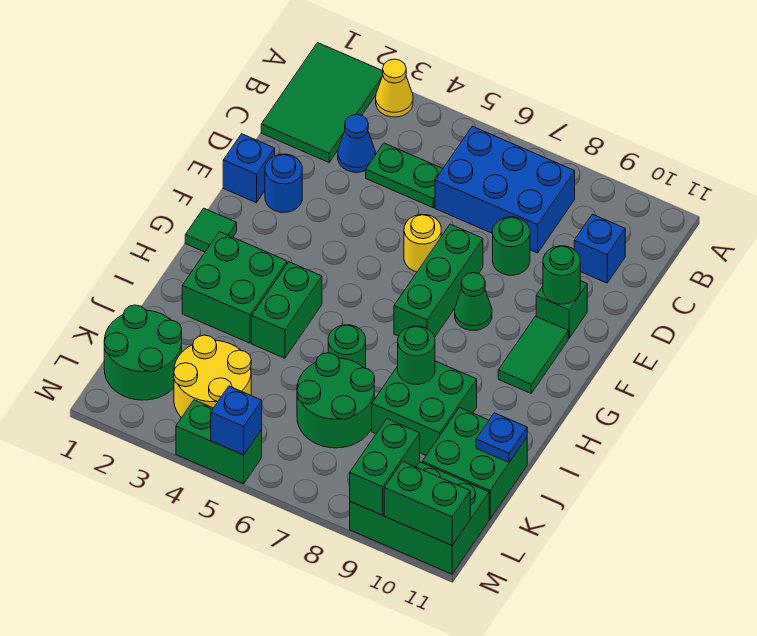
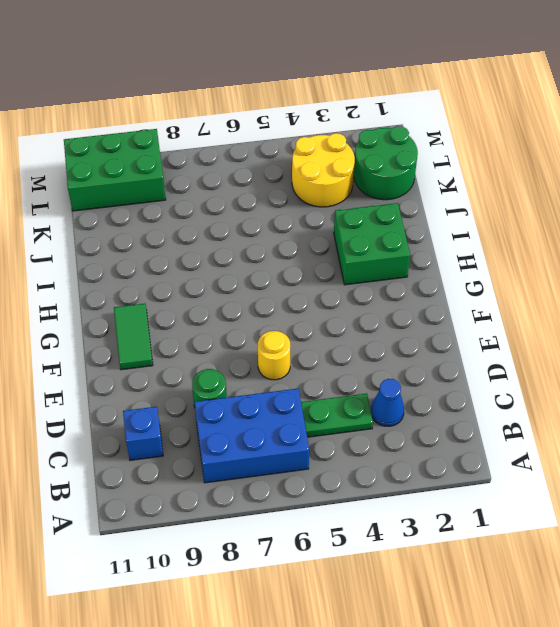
none -> green 2x3 tile [261,43,383,162]
none -> yellow 1x1 cone [376,59,413,117]
none -> blue 1x1 brick [223,134,275,203]
none -> blue 1x1 round brick [265,154,302,212]

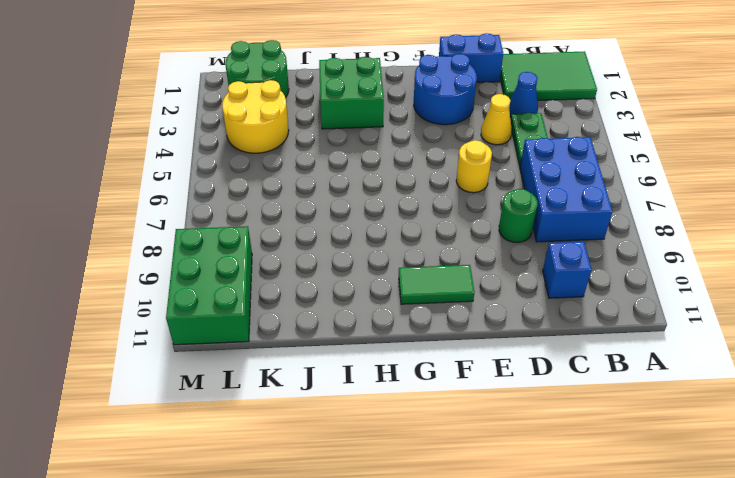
blue 1x2 brick [439,33,503,82] -> blue 1x1 brick [223,134,275,203]
yellow 1x1 cone [481,94,512,145] -> yellow 1x1 cone moved to [376,59,413,117]
blue 2x2 round brick [414,54,477,125] -> blue 1x1 round brick [265,154,302,212]
none -> green 1x3 brick [394,224,483,337]
none -> green 1x1 brick [536,281,587,338]
none -> green 1x1 cone [455,273,492,330]
none -> green 1x1 tile [185,208,237,252]

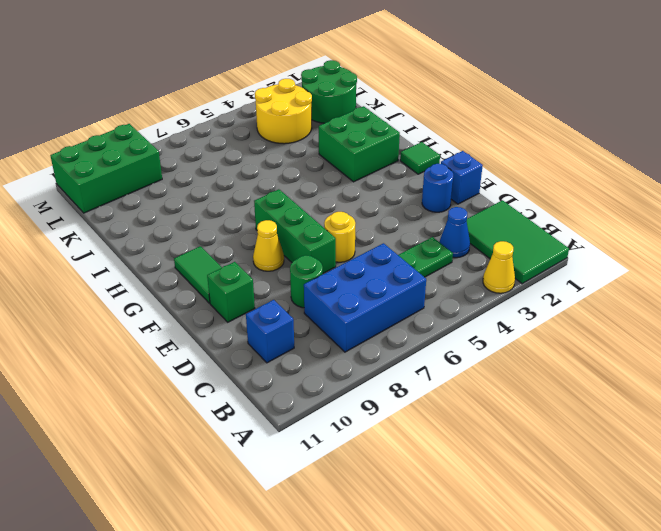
yellow 1x1 cone [253,220,284,271] -> green 1x1 cone [455,273,492,330]
none -> green 1x2 brick [252,262,322,358]
none -> green 1x1 round brick [328,325,366,368]
none -> green 2x2 brick [372,361,477,455]
none -> green 2x2 round brick [297,353,375,448]

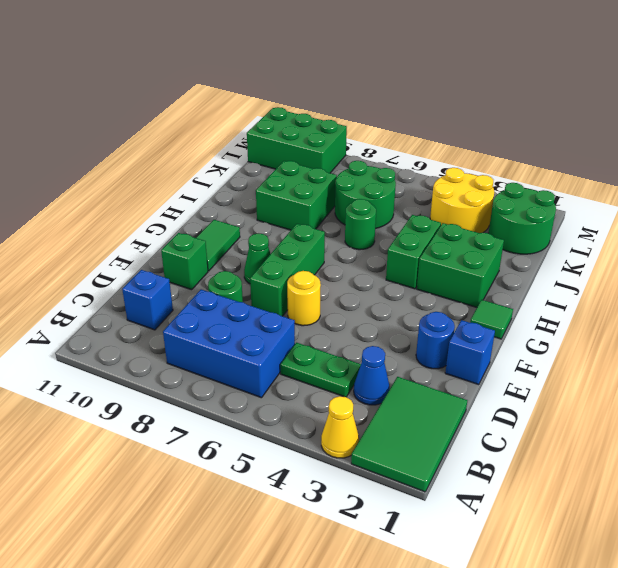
none -> green 2x2 brick [422,408,527,519]
none -> green 1x2 brick [176,400,262,484]
none -> green 1x1 round brick [543,246,580,304]
none -> green 1x1 round brick [398,326,435,384]

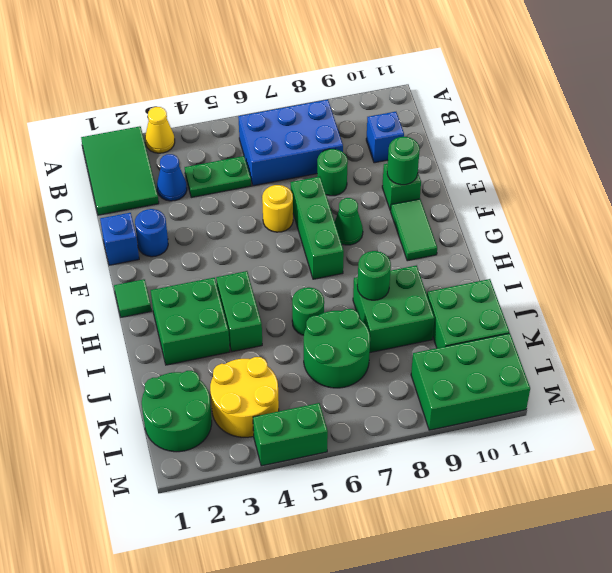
none -> blue 1x1 plate [476,413,527,462]
none -> green 1x2 brick [350,419,420,515]
none -> blue 1x1 brick [211,386,262,455]
none -> green 1x2 brick [384,461,470,545]

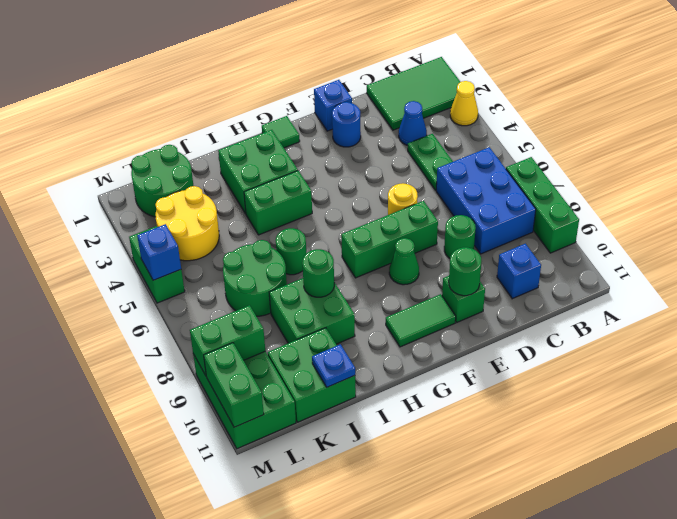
green 1x3 brick [506,157,579,253] -> none

